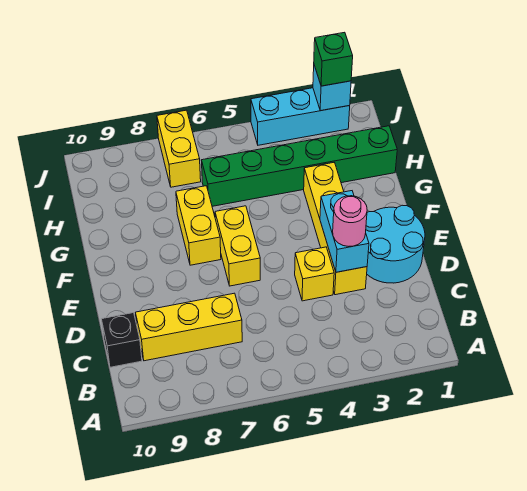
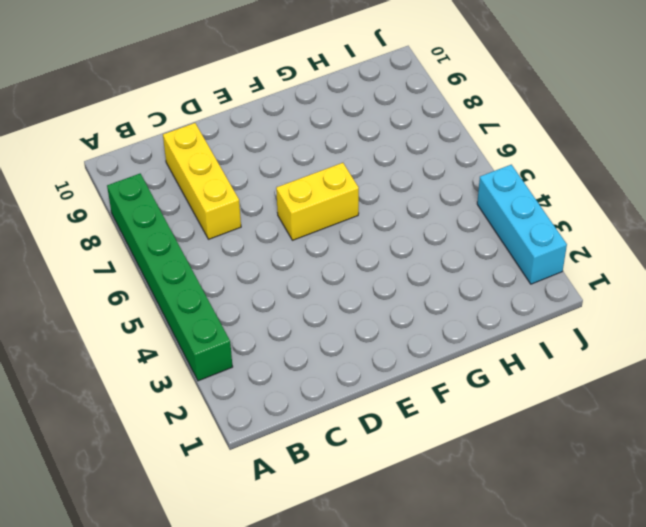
green 1x6 brick [107,174,233,381] -> green 1x6 brick moved to [202,126,397,206]
none -> black 1x1 brick [102,313,142,367]
none -> cyan 2x2 round brick [366,205,425,283]
none -> yellow 1x4 brick [304,163,367,295]

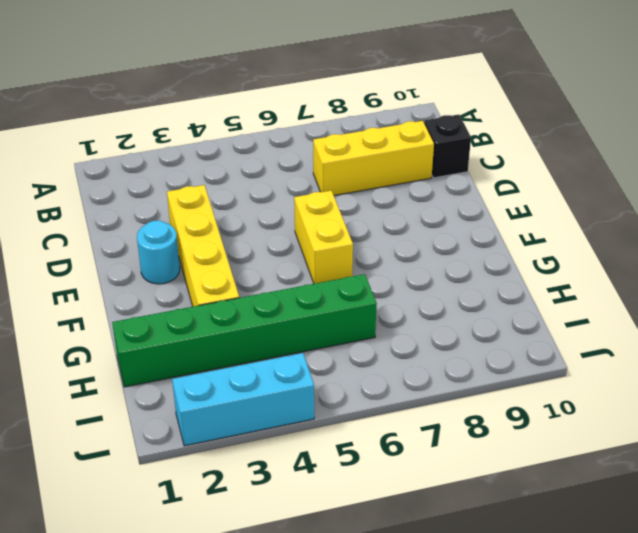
cyan 1x1 round brick [137,221,180,284] -> cyan 2x2 round brick [366,205,425,283]
none -> yellow 1x1 brick [295,247,334,301]
none -> yellow 1x2 brick [176,186,221,265]
none -> yellow 1x2 brick [157,110,201,187]

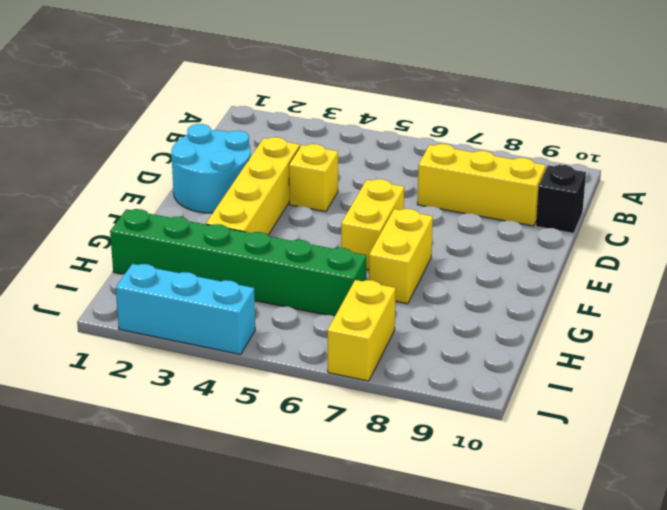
none -> cyan 1x2 brick [320,191,369,272]
none -> cyan 1x1 brick [313,65,351,111]
none -> pink 1x1 round brick [333,196,367,246]

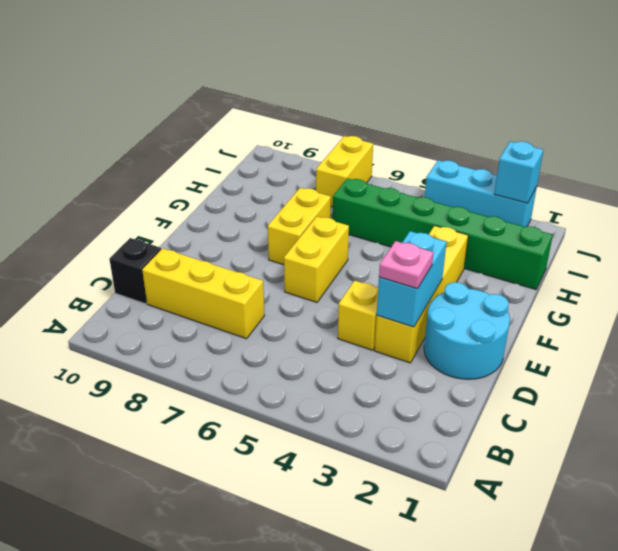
pink 1x1 plate [379,241,433,289] -> pink 1x1 round brick [333,196,367,246]
none -> green 1x1 brick [314,32,353,86]

